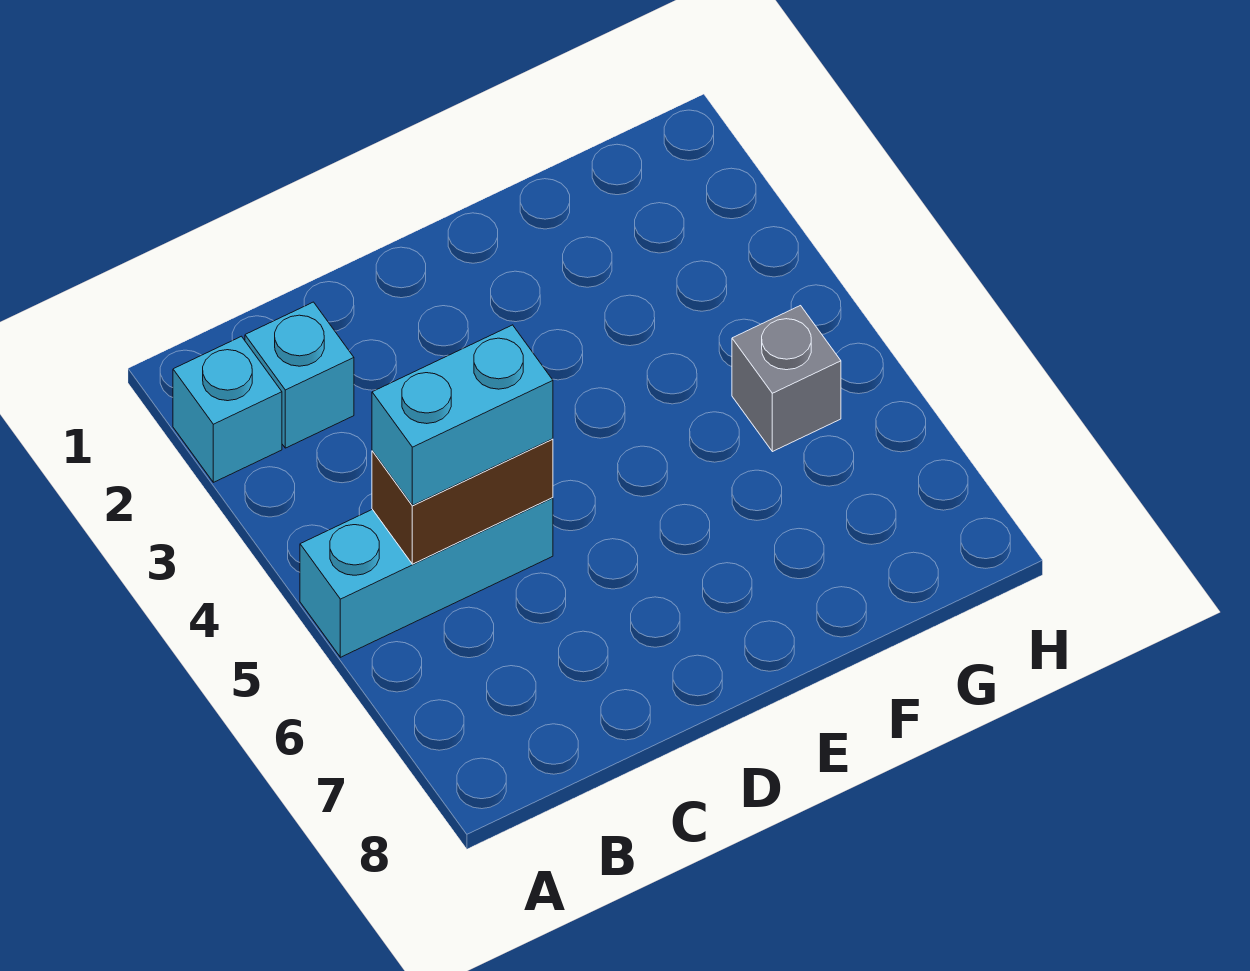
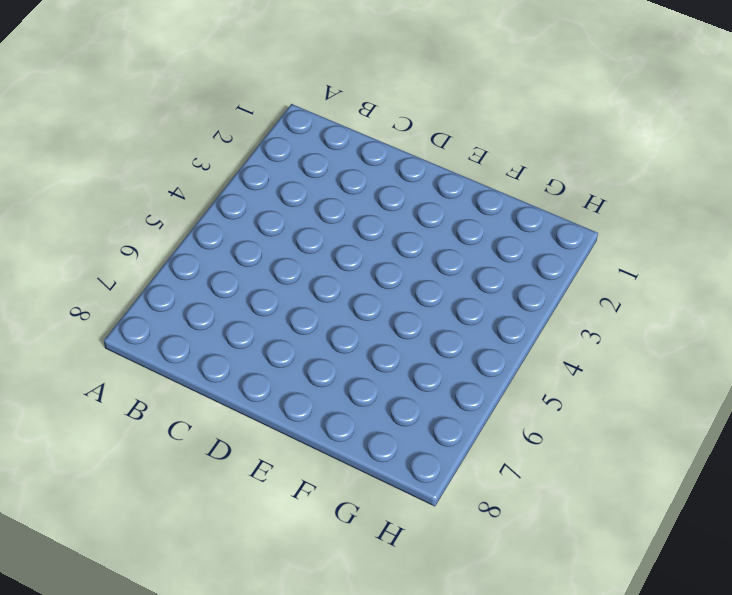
none -> cyan 1x1 brick [173,336,282,482]
none -> cyan 1x3 brick [300,498,553,657]

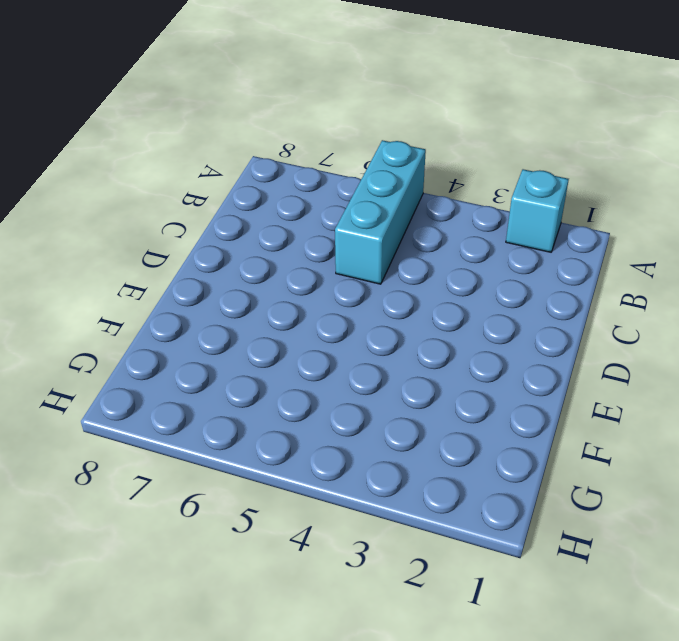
none -> cyan 1x1 brick [245,302,354,448]
none -> grey 1x1 brick [732,306,841,452]

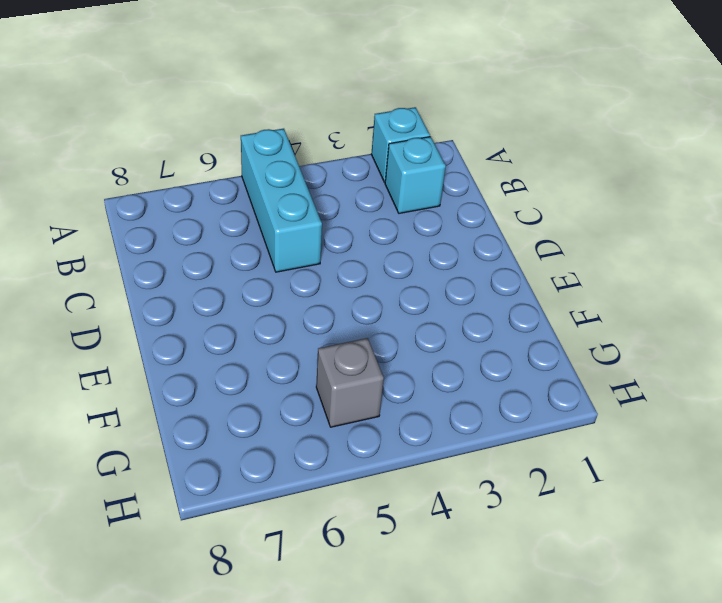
none -> brown 1x2 brick [372,439,553,564]
none -> cyan 1x2 brick [372,325,553,505]

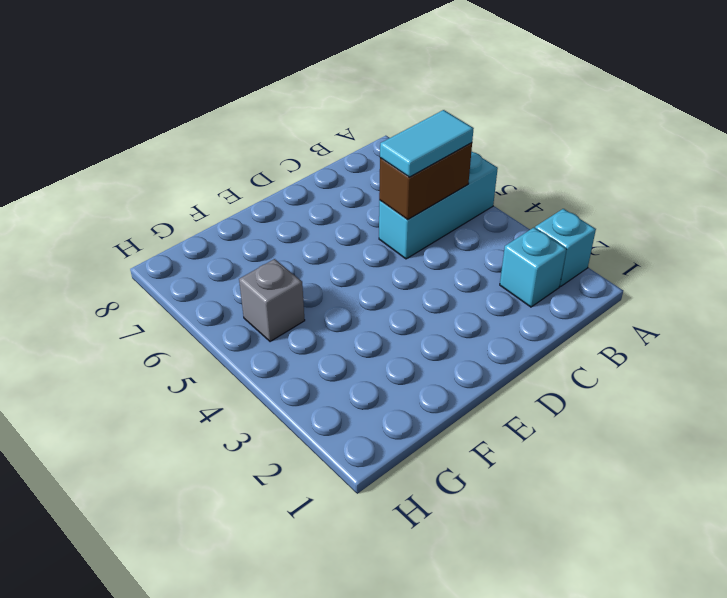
cyan 1x2 tile [380,110,474,177] -> cyan 1x2 brick [372,325,553,505]

